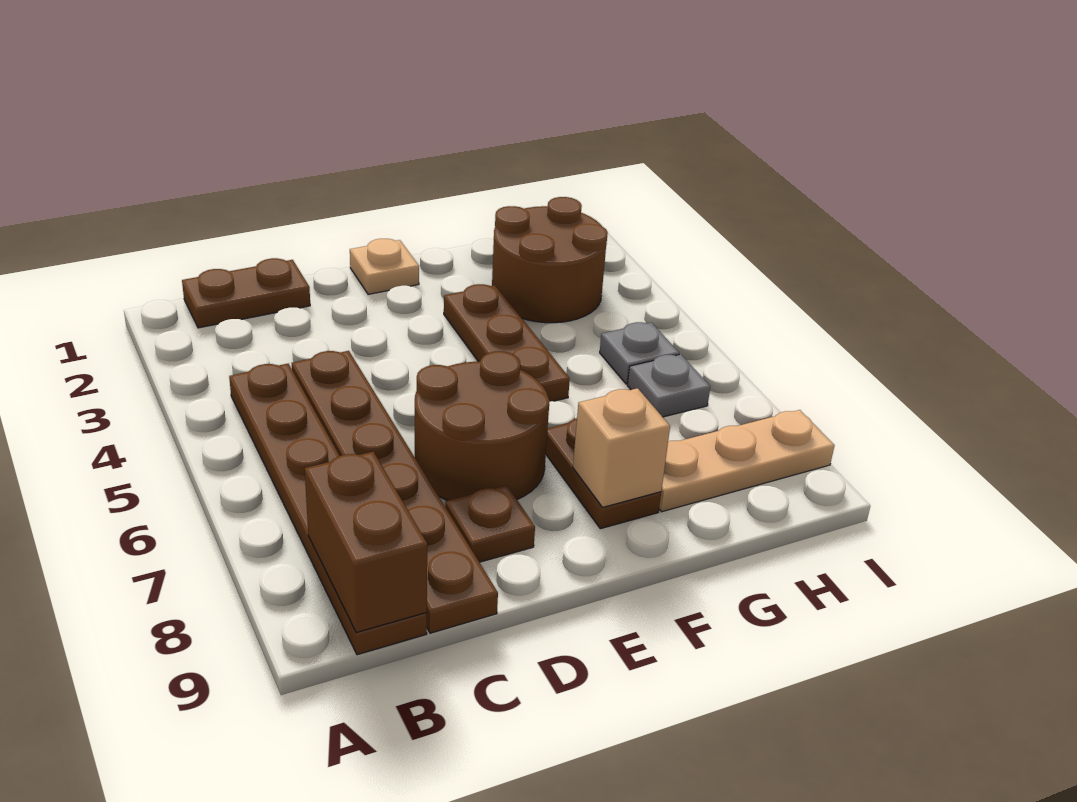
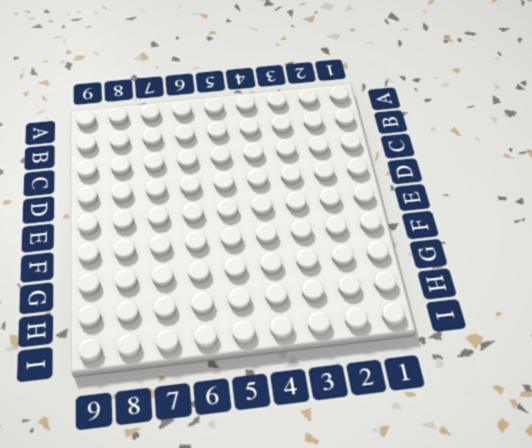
none -> brown 1x2 plate [182,258,310,328]
none -> brown 1x6 plate [229,364,427,655]
none -> brown 1x6 plate [291,351,498,633]

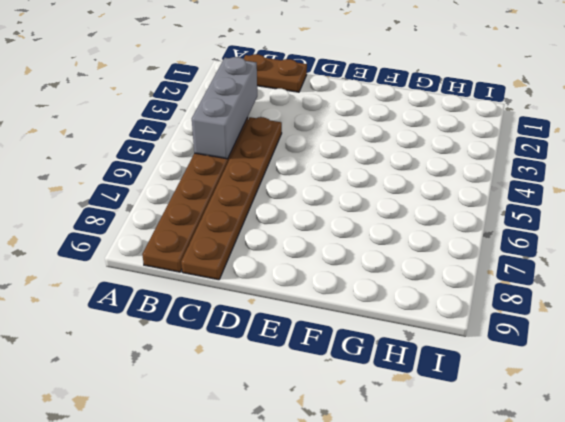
grey 1x3 brick [192,57,257,159] -> none
none -> brown 2x2 round brick [415,351,549,501]
none -> brown 1x1 plate [445,485,535,562]
none -> tan 1x1 plate [350,239,419,294]

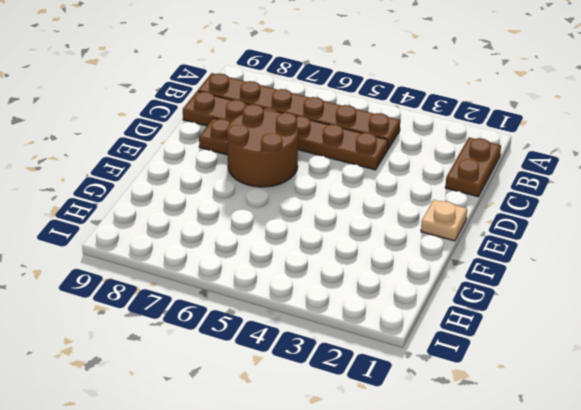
none -> brown 1x3 plate [444,284,570,402]
none -> brown 1x2 plate [546,418,661,529]
none -> brown 2x2 round brick [492,197,608,323]

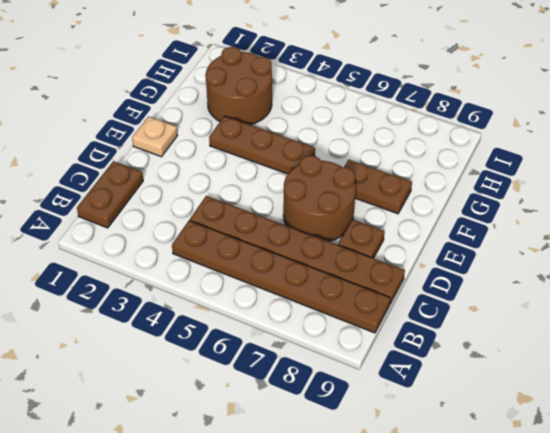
none -> tan 1x3 plate [659,410,834,512]
none -> grey 1x1 plate [600,322,679,384]
none -> grey 1x1 plate [627,354,710,417]

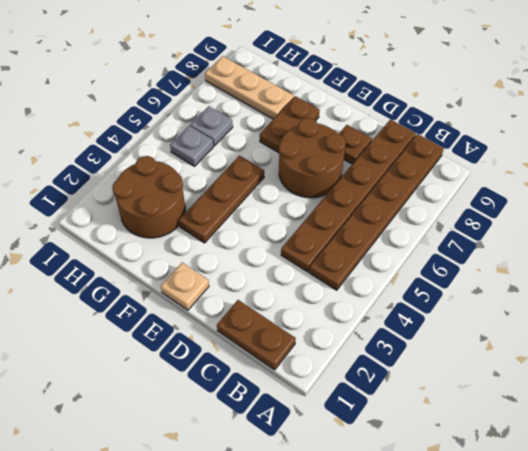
none -> brown 1x2 brick [305,452,427,633]
none -> tan 1x1 brick [573,388,670,507]

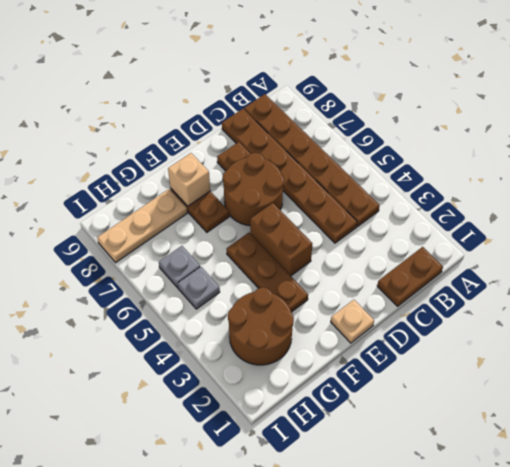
brown 1x2 brick [250,203,312,276] -> brown 1x2 brick moved to [305,452,427,633]

